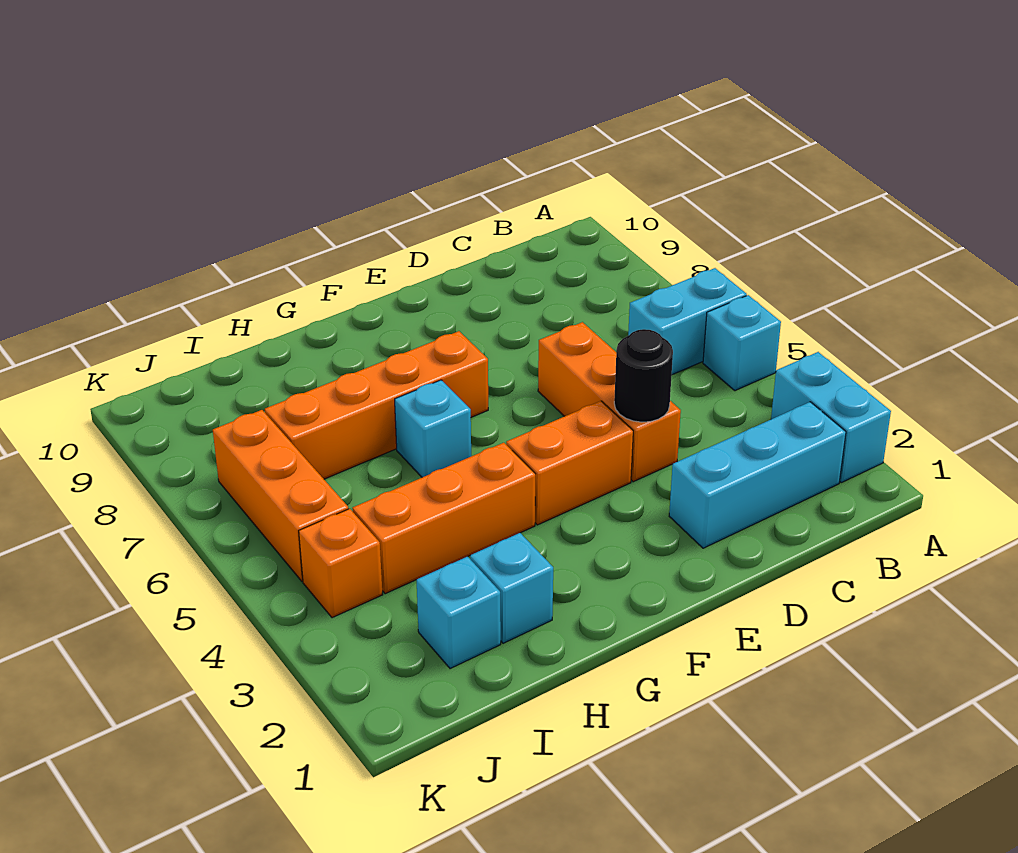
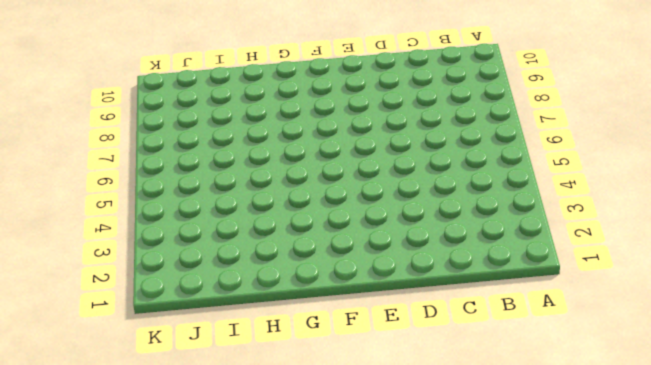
none -> cyan 1x2 brick [771,352,891,483]
none -> cyan 1x1 brick [703,295,781,391]
none -> cyan 1x2 brick [628,268,747,375]

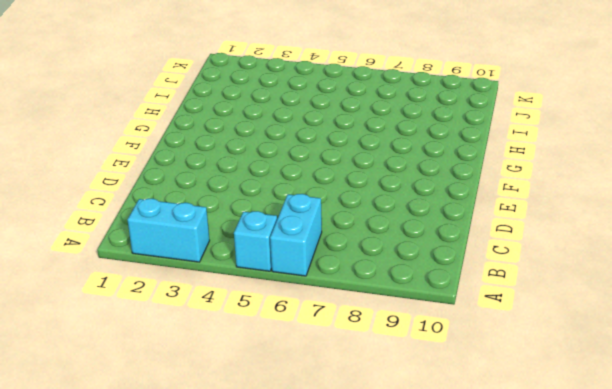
none -> cyan 1x3 brick [669,402,846,548]
none -> orange 1x3 brick [538,322,681,482]
none -> orange 1x2 brick [506,401,633,525]

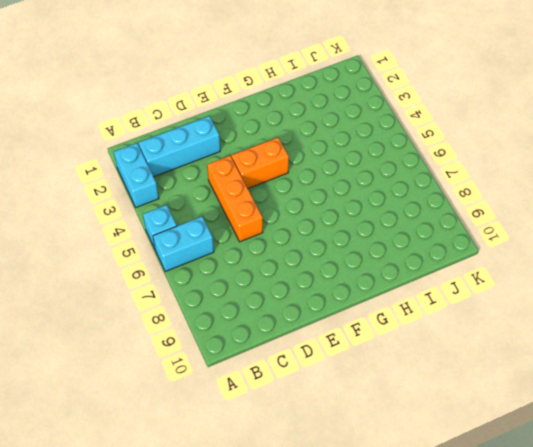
none -> orange 1x4 brick [265,331,488,479]
none -> orange 1x3 brick [352,443,535,594]
none -> cyan 1x1 brick [395,380,471,477]

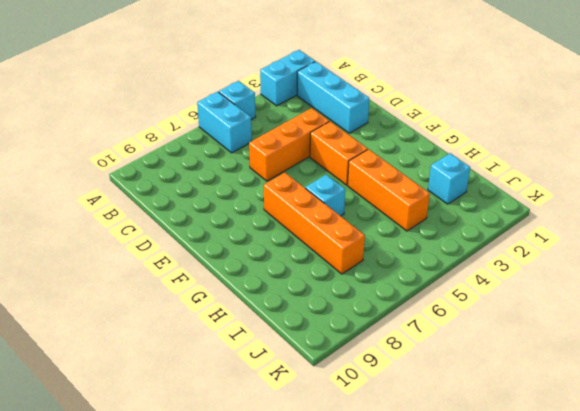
none -> cyan 1x1 brick [470,533,553,643]
none -> orange 1x1 brick [299,509,383,618]
none -> orange 1x3 brick [213,410,348,581]

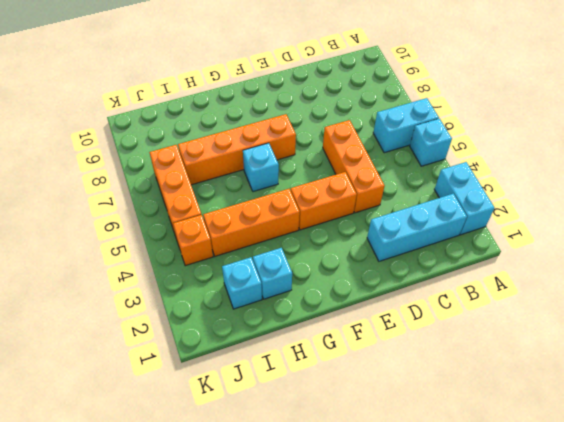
none -> black 1x1 round brick [614,329,673,422]

